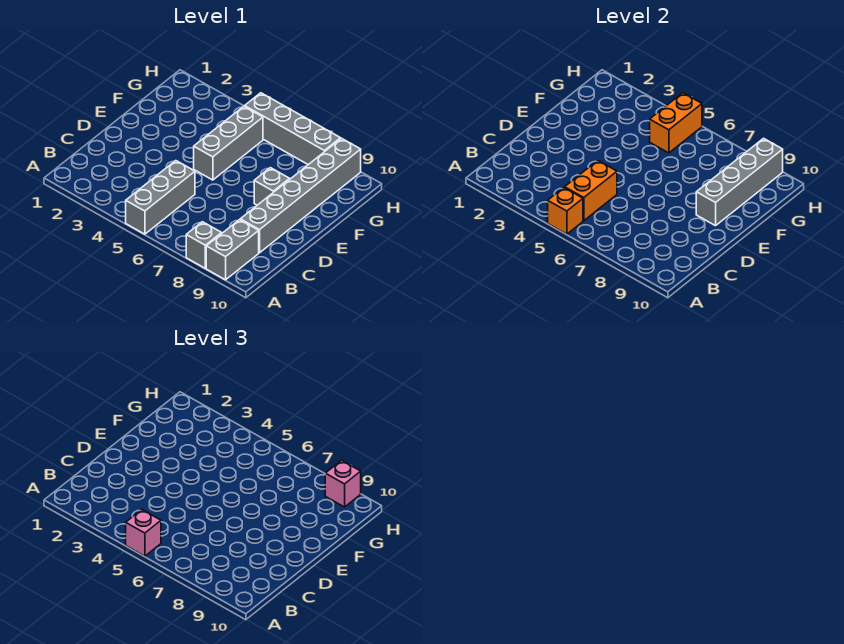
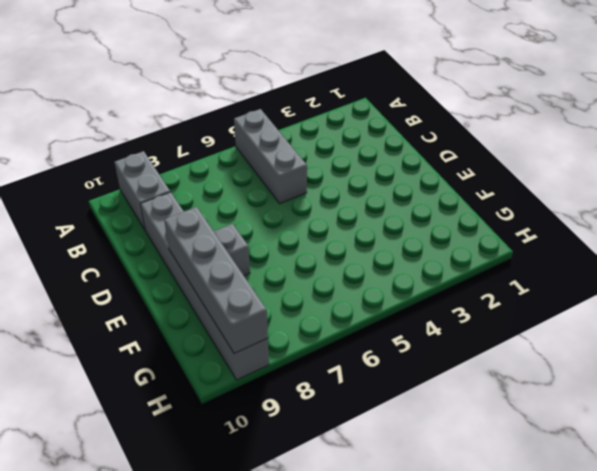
none -> grey 1x1 brick [186,222,222,268]
none -> grey 1x3 brick [194,106,263,180]
none -> grey 1x4 brick [245,93,341,165]

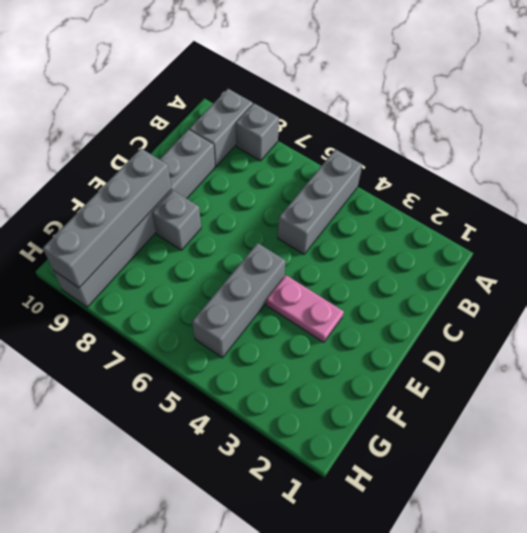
pink 1x2 plate [266,275,344,342] -> none
none -> grey 1x4 brick [245,93,341,165]
none -> orange 1x1 brick [548,188,583,234]
none -> orange 1x2 brick [565,161,617,221]

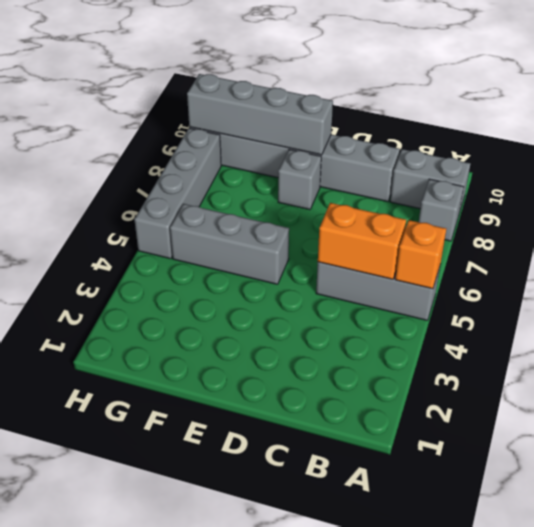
none -> orange 1x2 brick [650,93,702,153]
none -> pink 1x1 brick [126,510,161,556]
none -> pink 1x1 brick [325,460,361,507]

